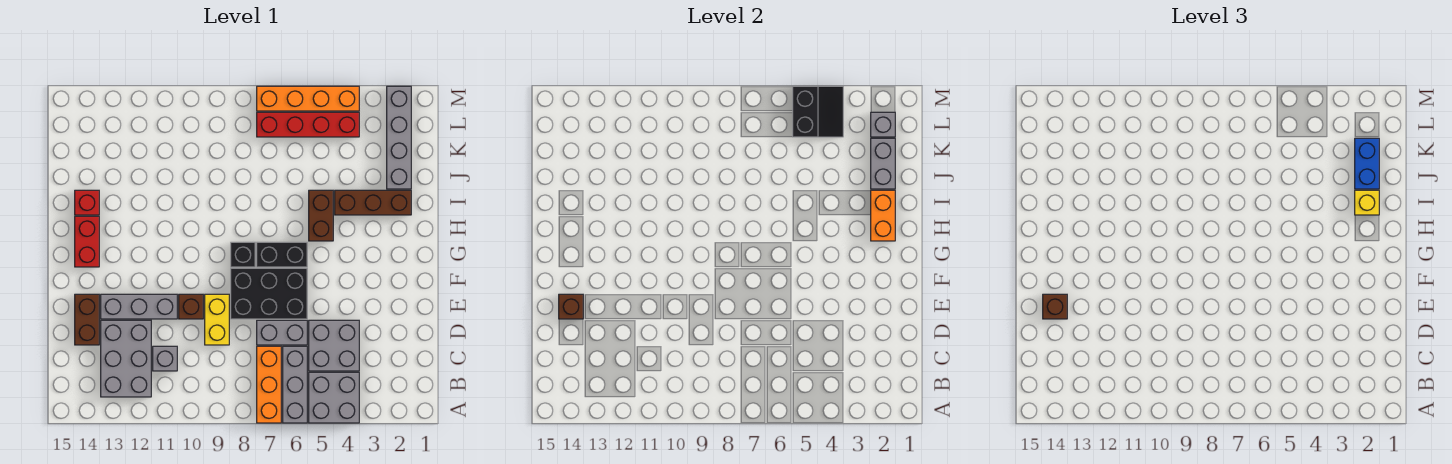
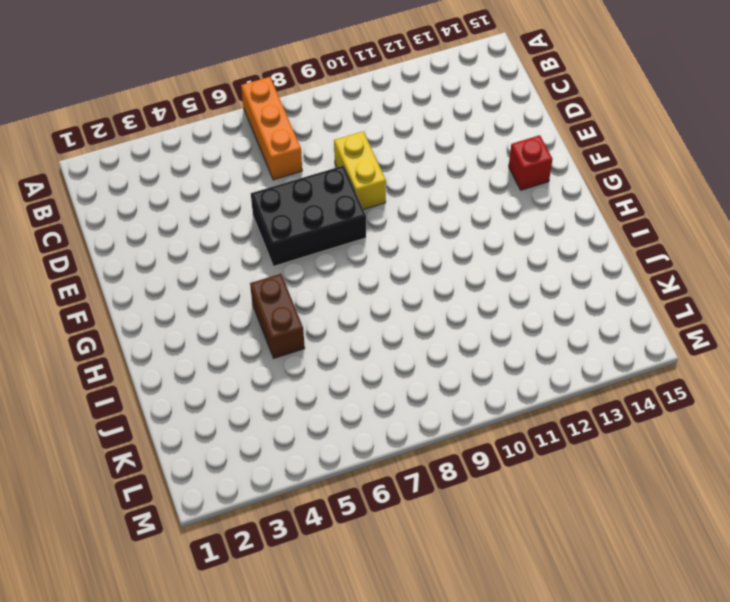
red 1x1 brick [509,135,552,190] -> red 1x1 brick moved to [75,190,99,215]
none -> grey 2x2 brick [309,372,359,423]
none -> grey 1x3 brick [283,346,307,423]
none -> grey 2x3 brick [101,320,151,397]

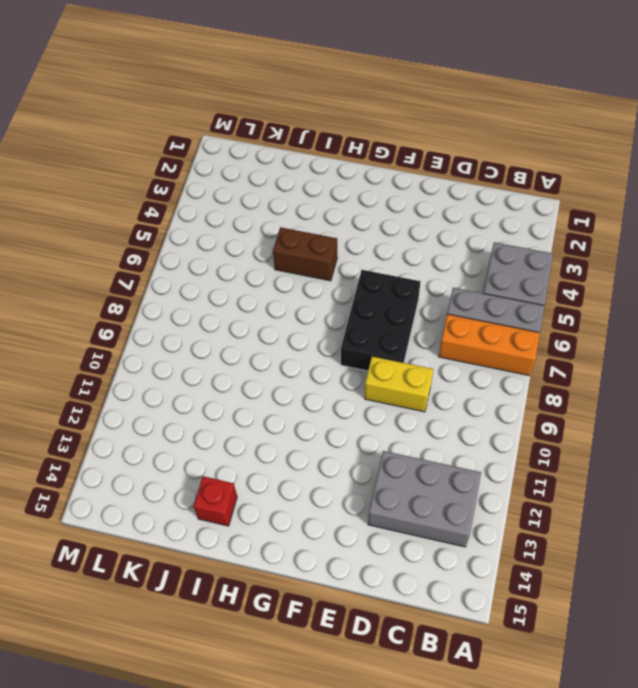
none -> grey 2x2 brick [309,320,359,371]
none -> grey 1x1 brick [153,346,177,371]
none -> grey 1x2 brick [257,320,307,345]

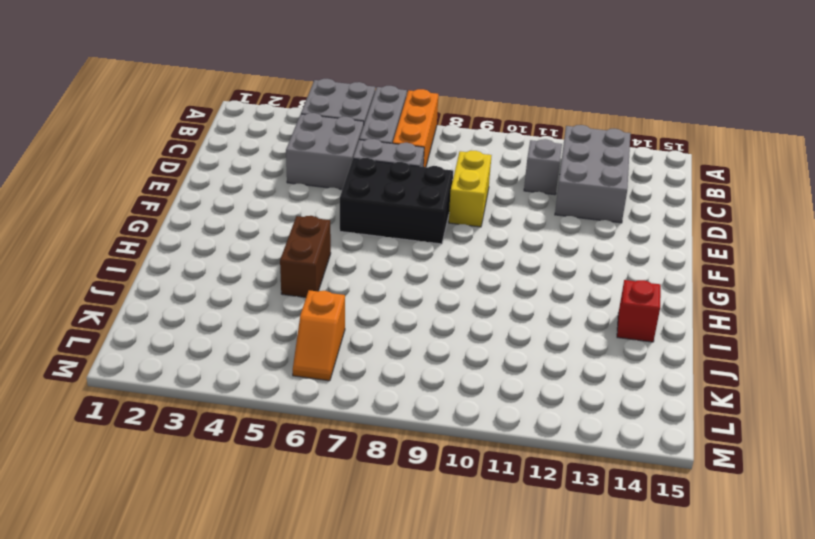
orange 1x2 slope [293,290,345,381] -> red 1x4 brick [257,112,359,137]
none -> brown 1x2 brick [75,294,99,345]
none -> brown 1x1 brick [179,294,203,319]
none -> grey 1x3 brick [101,294,177,319]

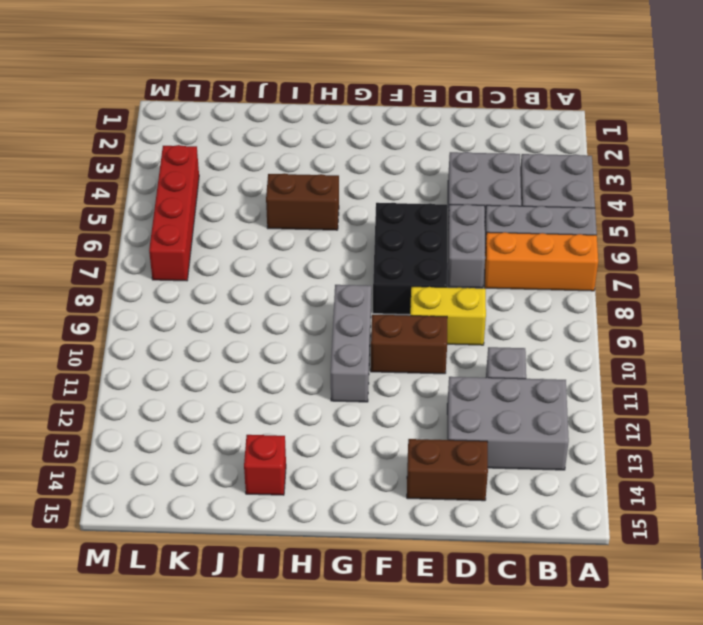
brown 1x2 brick [371,315,447,374] -> brown 1x1 brick [179,294,203,319]
grey 1x3 brick [331,285,371,402] -> grey 1x3 brick moved to [101,294,177,319]
none -> black 1x2 brick [257,242,307,267]
none -> black 1x1 brick [231,242,255,267]
none -> red 1x2 brick [75,216,99,267]

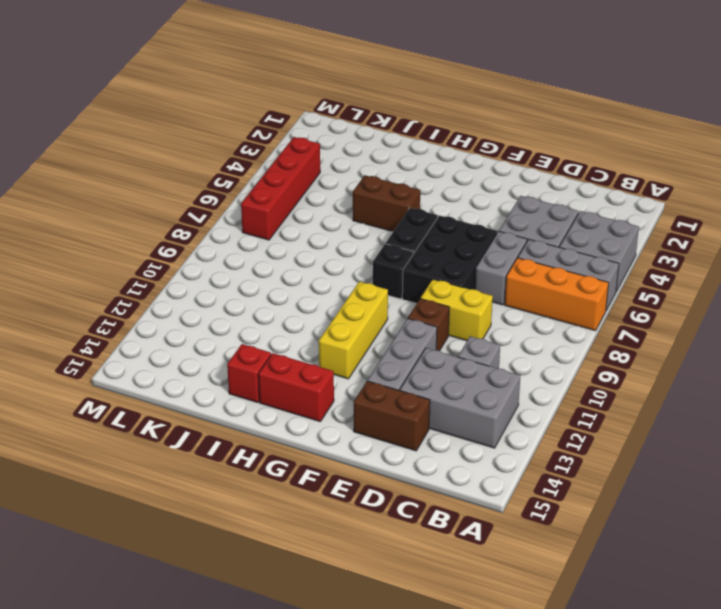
yellow 1x3 brick [319,282,388,379] -> none
none -> brown 1x3 brick [335,190,411,215]
none -> grey 1x4 brick [387,86,411,189]
none -> orange 1x4 brick [257,86,359,111]

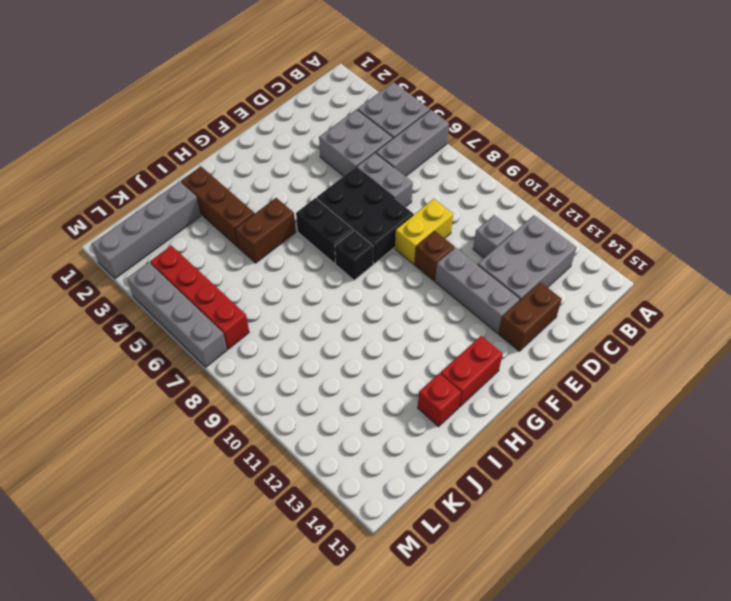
grey 1x4 brick [127,262,227,367] -> orange 1x4 brick [257,86,359,111]
none -> orange 1x3 brick [257,346,281,423]
none -> brown 1x1 brick [559,294,583,319]
none -> orange 1x2 brick [871,190,895,241]

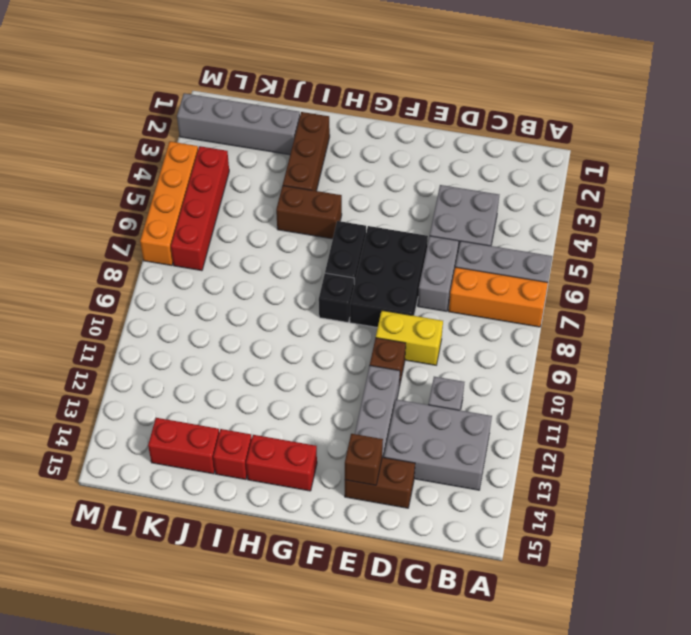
red 1x2 brick [148,418,219,474] -> none
none -> grey 2x2 brick [309,372,359,423]
none -> orange 1x2 brick [871,190,895,241]
none -> grey 1x2 brick [871,138,895,189]

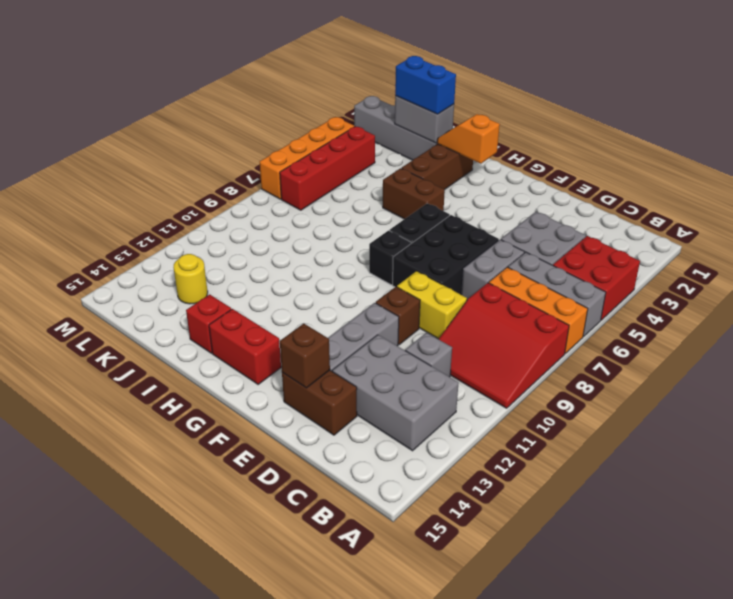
red 2x2 brick [553,236,640,320] -> grey 2x2 brick [309,372,359,423]
red 3x3 slope [439,283,569,408] -> none
orange 1x2 slope [437,114,500,164] -> orange 1x2 brick [871,190,895,241]
yellow 1x1 round brick [173,254,208,304] -> none
none -> grey 1x1 brick [871,112,895,137]
none -> black 2x2 slope [793,86,843,137]
none -> brown 1x1 brick [1043,294,1067,319]

